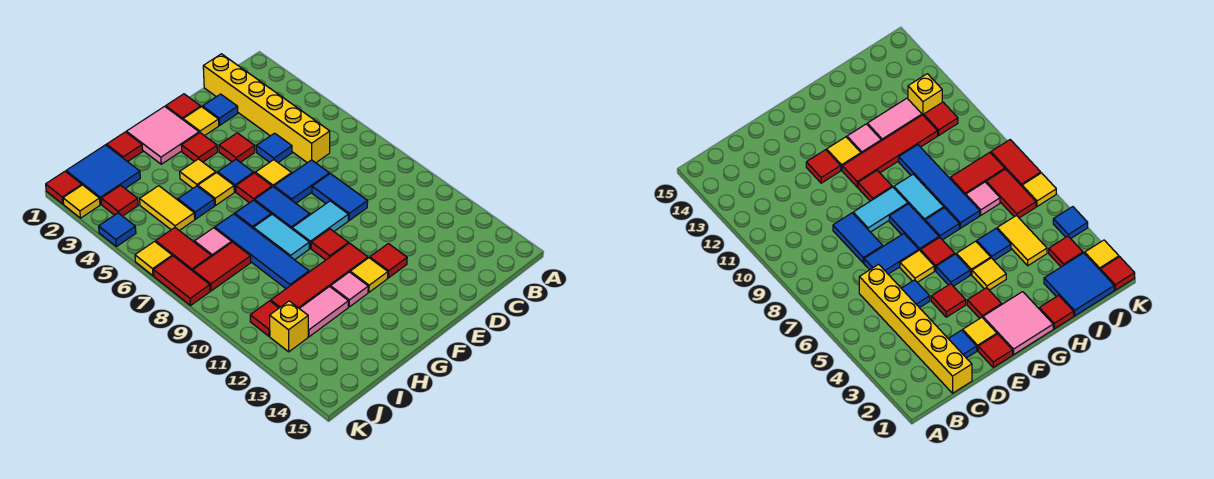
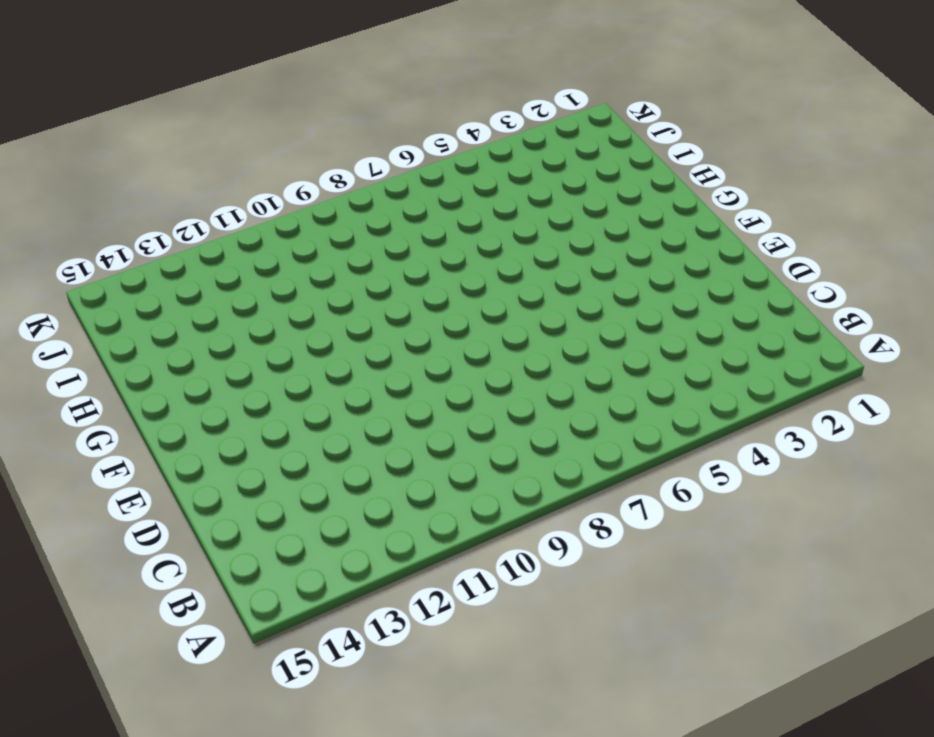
none -> yellow 1x6 brick [203,54,330,163]
none -> blue 1x1 tile [202,94,238,125]
none -> blue 1x1 tile [256,133,292,162]
none -> blue 1x2 tile [274,160,329,203]

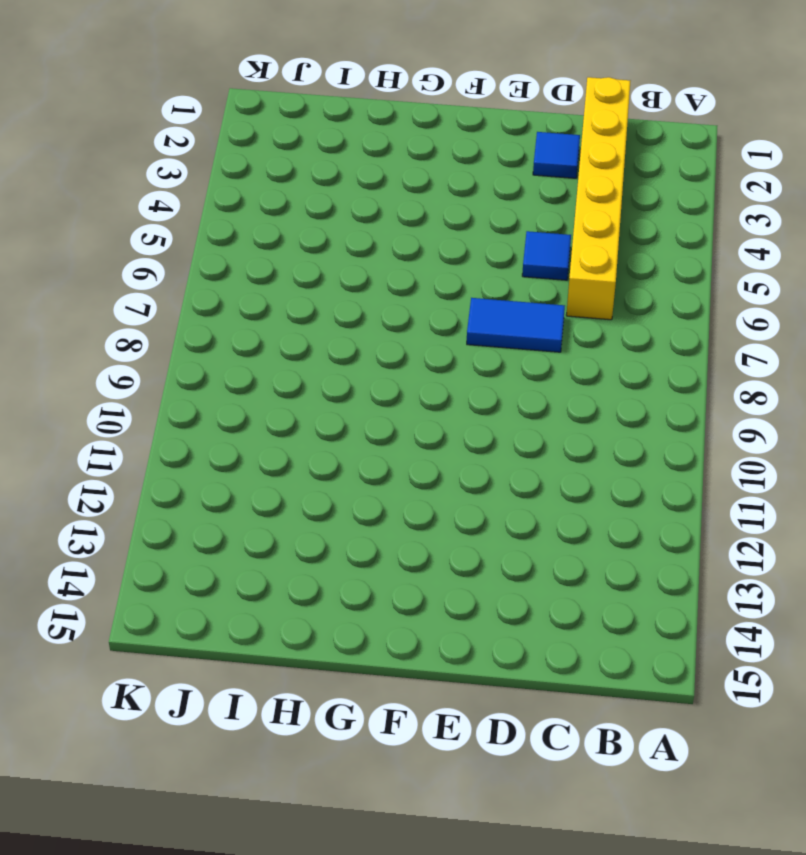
none -> blue 1x2 tile [312,174,368,220]
none -> red 1x1 tile [166,94,201,119]
none -> yellow 1x1 tile [183,107,219,136]
none -> red 1x1 tile [219,133,255,162]

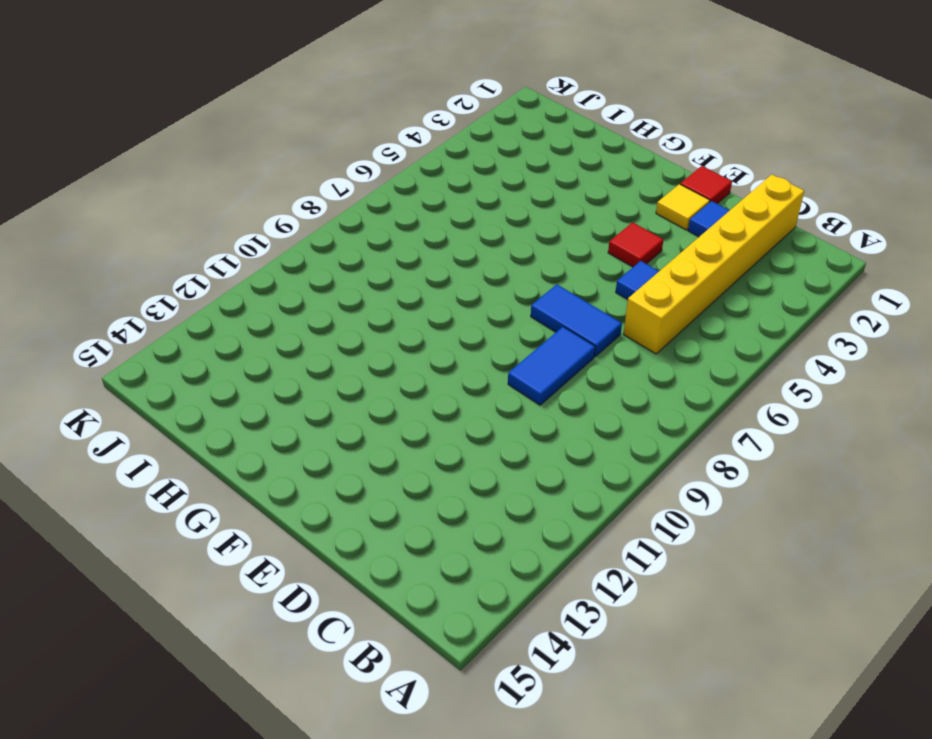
none -> yellow 1x1 tile [255,160,292,187]
none -> cyan 1x2 tile [292,201,348,248]
none -> red 1x1 tile [370,244,407,278]
none -> pink 2x2 tile [126,106,199,164]

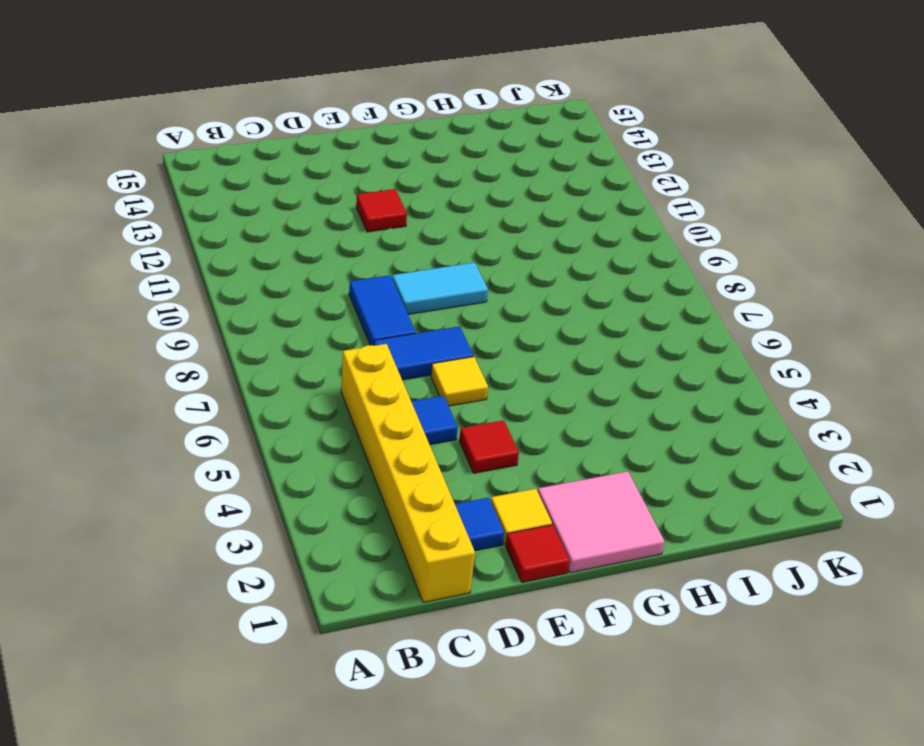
none -> red 1x1 tile [181,133,217,162]
none -> blue 1x1 tile [218,159,254,192]
none -> red 1x1 tile [236,173,272,203]
none -> blue 1x2 tile [254,187,310,229]

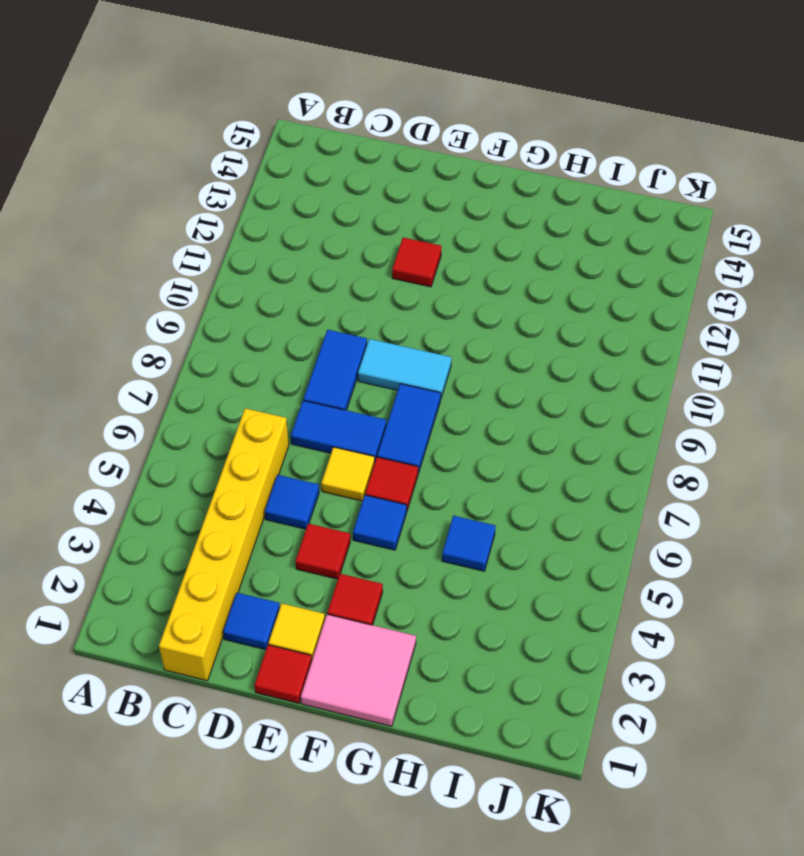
none -> red 1x1 tile [311,229,348,260]
none -> red 1x4 tile [271,243,368,308]
none -> yellow 1x1 tile [350,258,388,292]
none -> yellow 1x1 tile [180,159,216,188]

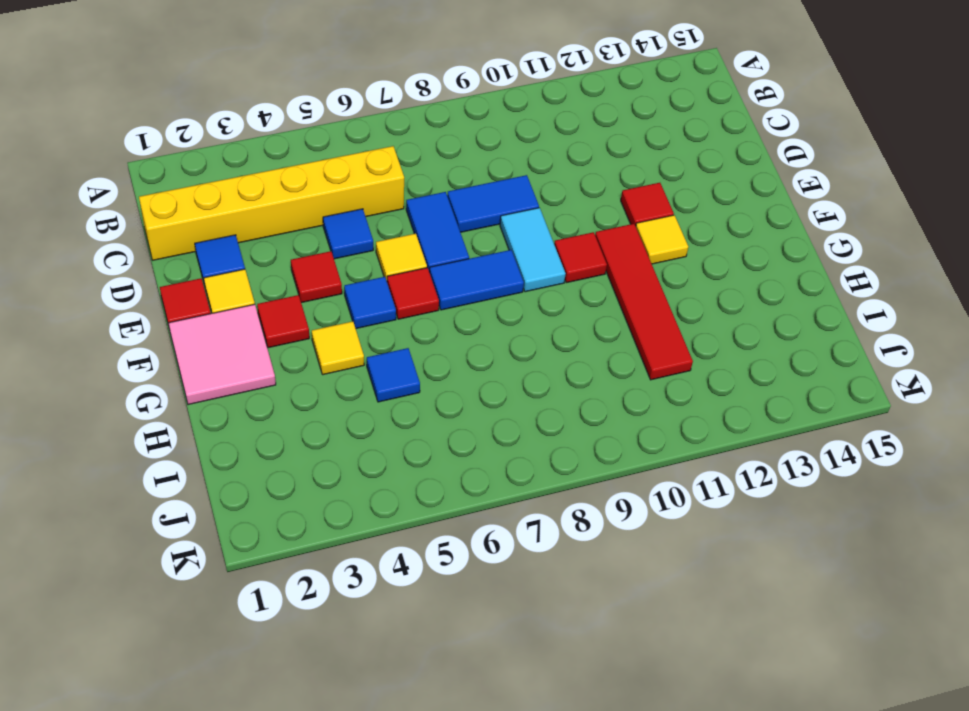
none -> yellow 1x1 tile [198,173,234,205]
none -> blue 1x1 tile [235,200,271,228]
none -> cyan 1x2 tile [253,214,309,260]
none -> pink 1x1 tile [331,272,368,307]

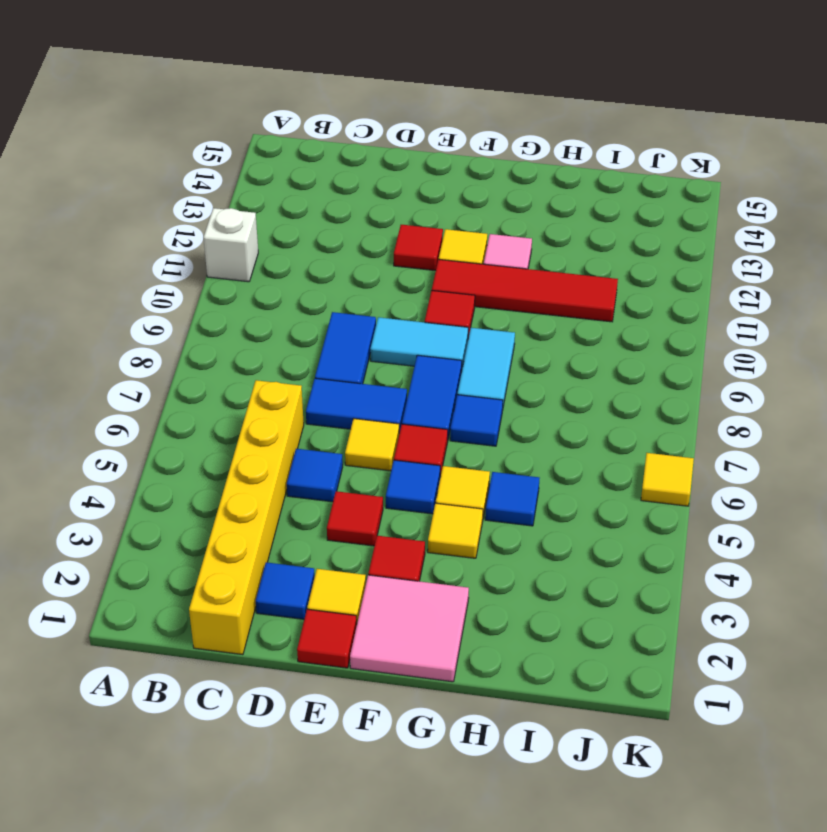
white 1x1 brick [204,208,258,282] -> none
none -> red 1x1 tile [107,132,143,162]
none -> blue 1x4 tile [215,214,309,289]
none -> pink 1x2 tile [299,287,348,337]
none -> blue 2x2 tile [66,145,140,204]

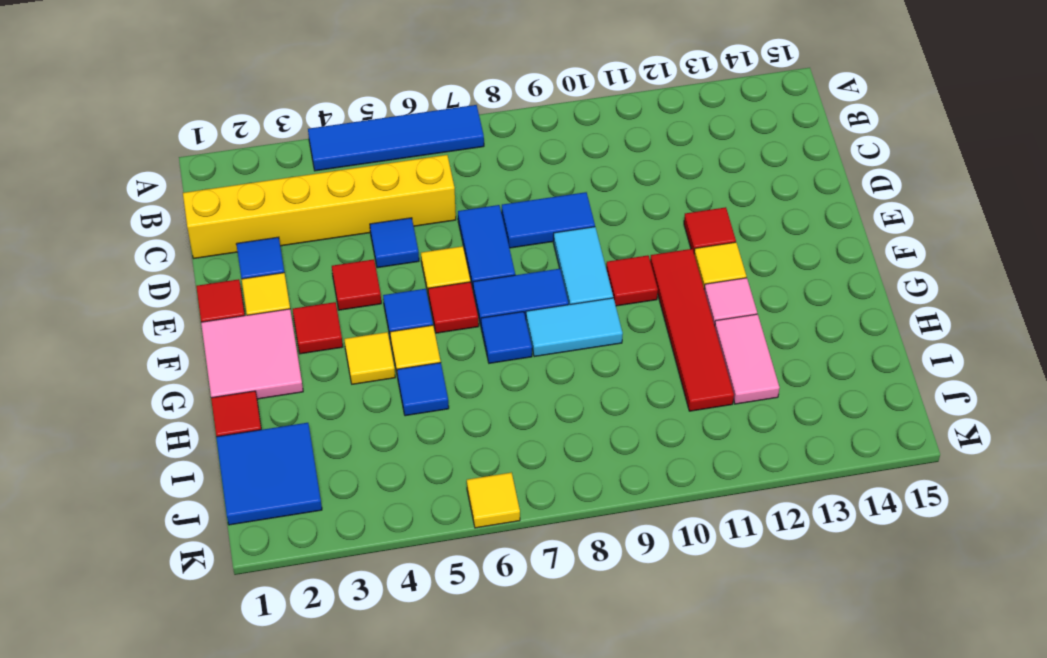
blue 1x4 tile [308,105,484,171] -> blue 1x4 tile moved to [215,214,309,289]
none -> yellow 1x2 tile [140,186,195,231]
none -> pink 1x1 tile [195,228,232,257]
none -> red 1x2 tile [193,242,251,291]
none -> red 1x1 tile [101,185,138,216]

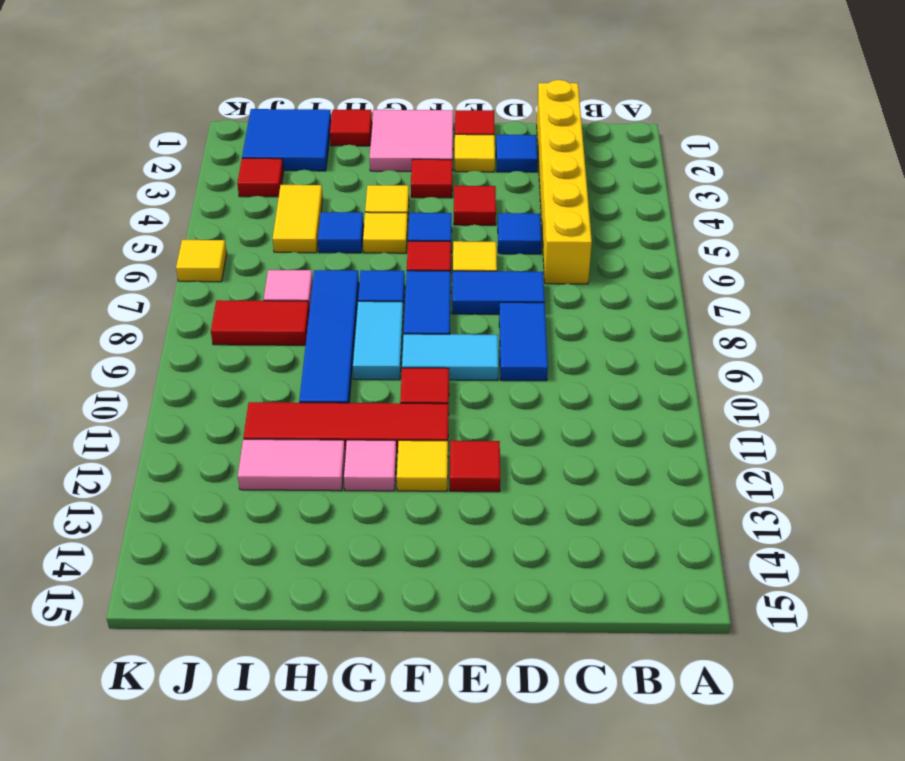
none -> red 1x2 tile [156,228,211,271]
none -> red 1x1 tile [250,301,279,336]
none -> yellow 1x1 brick [270,301,308,352]
none -> red 1x1 tile [46,171,82,204]

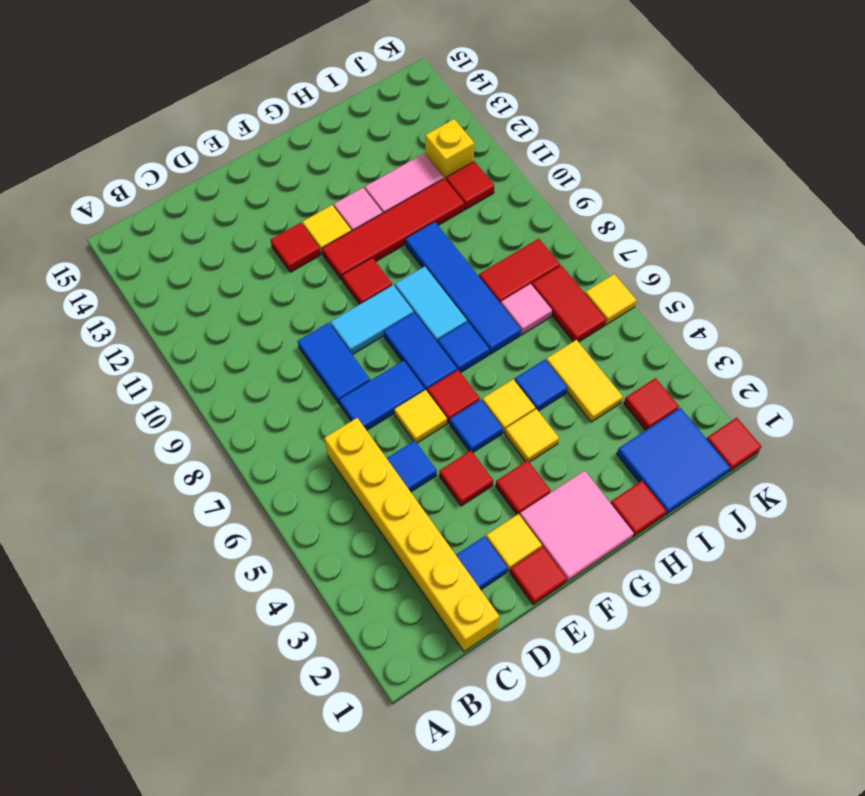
none -> yellow 1x1 tile [63,185,100,218]
none -> blue 1x1 tile [99,213,136,247]
none -> red 1x2 tile [154,256,210,306]

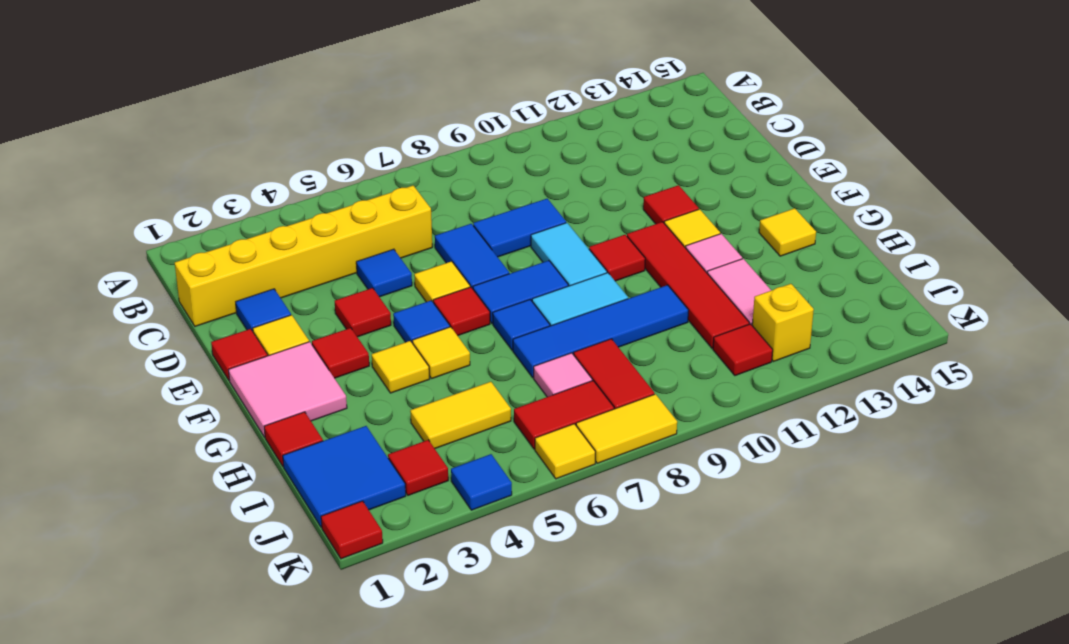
yellow 1x1 tile [759,208,816,256] -> yellow 1x1 tile moved to [63,185,100,218]
yellow 1x2 tile [576,394,677,463] -> red 1x2 tile [154,256,210,306]
none -> blue 1x1 tile [178,186,215,219]

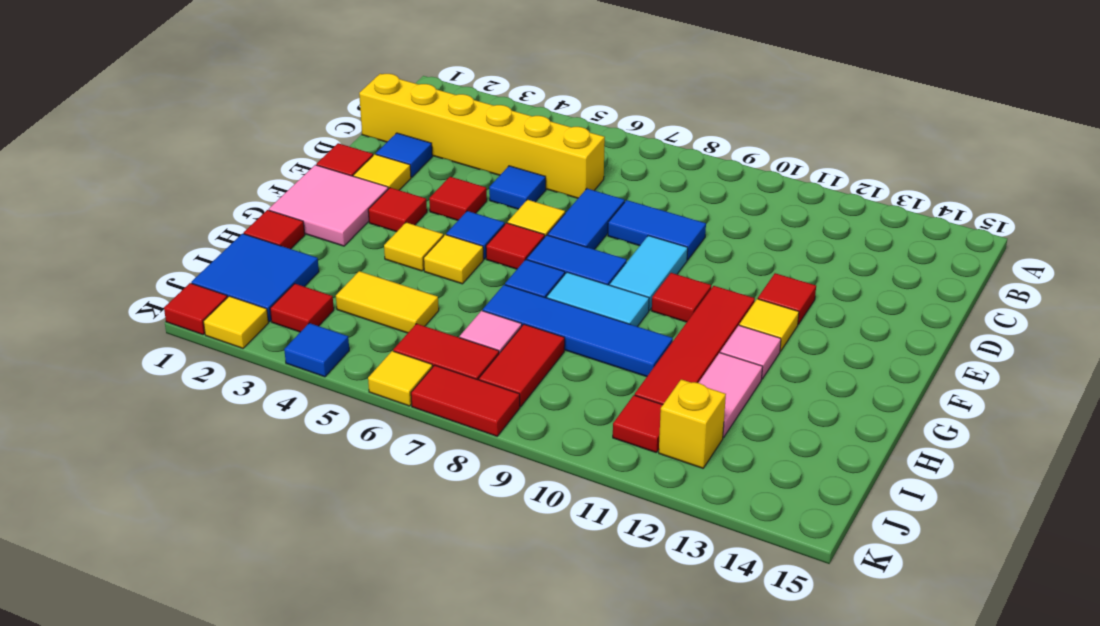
none -> blue 1x1 tile [178,186,215,219]

